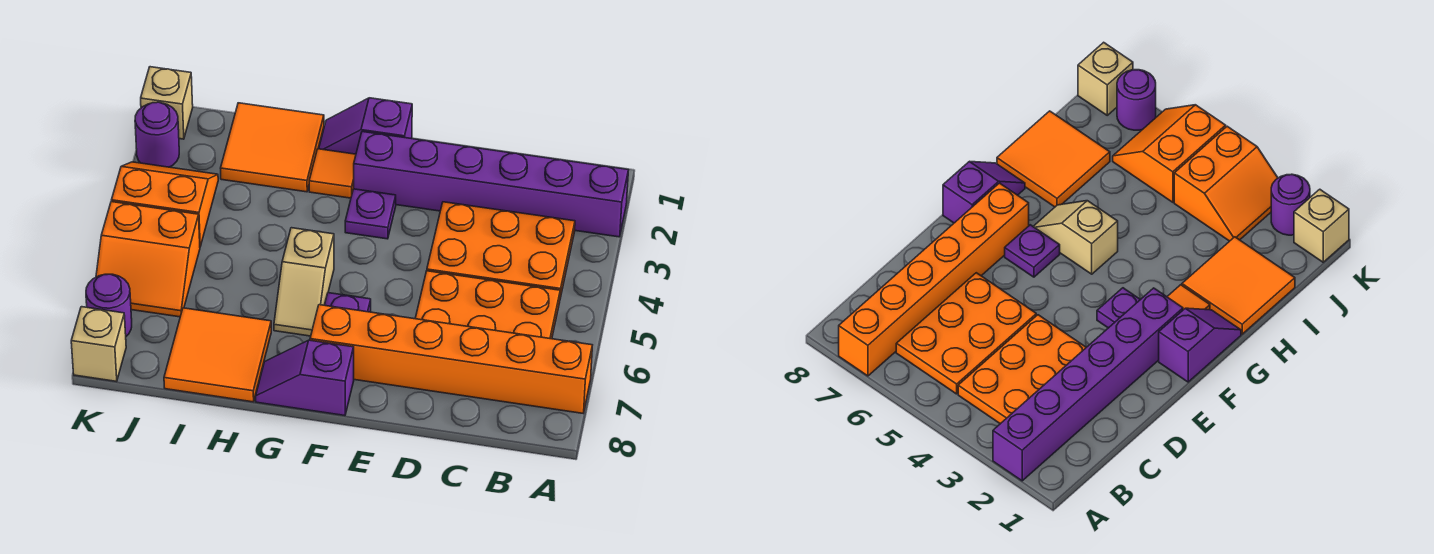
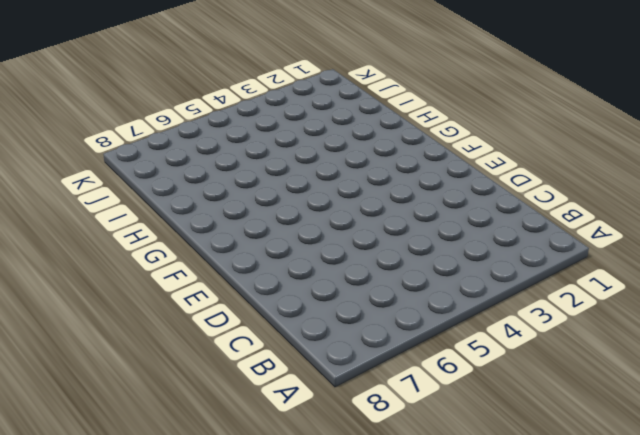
none -> purple 1x6 brick [354,132,628,237]
none -> orange 1x6 brick [310,305,592,413]
none -> orange 2x3 plate [427,202,575,298]

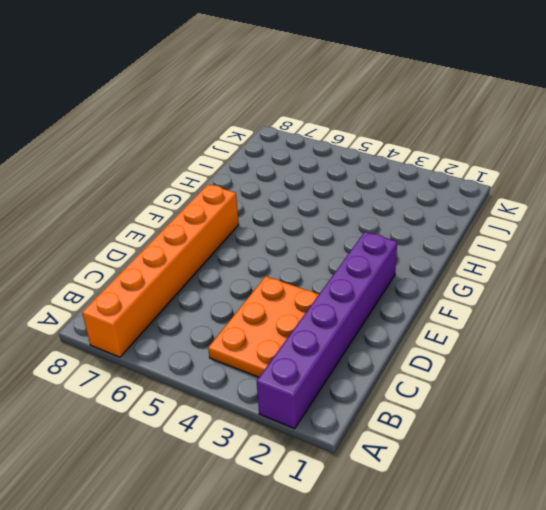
none -> orange 2x3 plate [415,271,560,339]
none -> purple 1x2 slope [319,98,412,154]
none -> purple 1x1 plate [345,189,396,239]

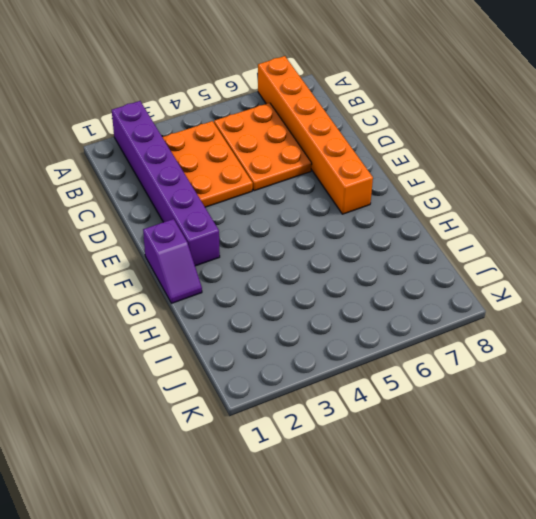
none -> purple 1x1 plate [345,189,396,239]
none -> purple 1x1 plate [325,293,371,312]
none -> purple 1x2 slope [256,340,354,416]

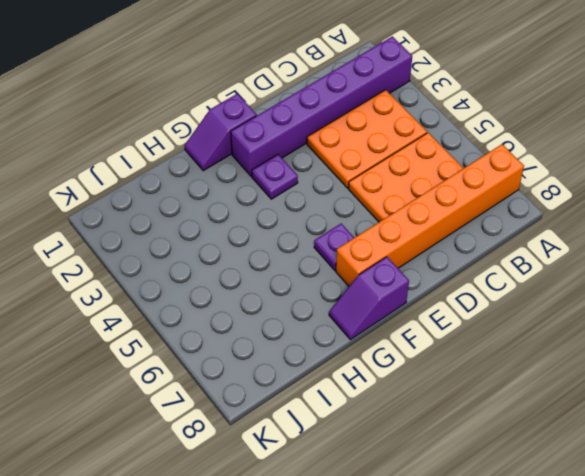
none -> orange 1x1 tile [309,149,356,198]
none -> tan 1x2 slope [274,228,334,336]
none -> orange 2x2 tile [221,103,324,192]

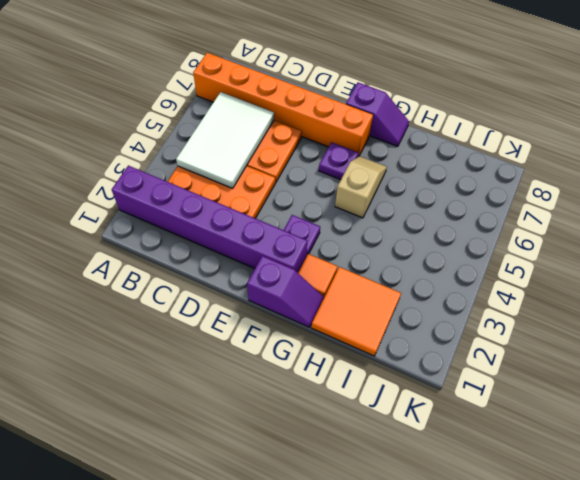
white 2x3 tile [176,92,274,188] -> none
none -> orange 2x2 tile [164,308,271,402]
none -> orange 2x2 slope [112,162,218,246]
none -> orange 2x2 slope [96,202,200,317]

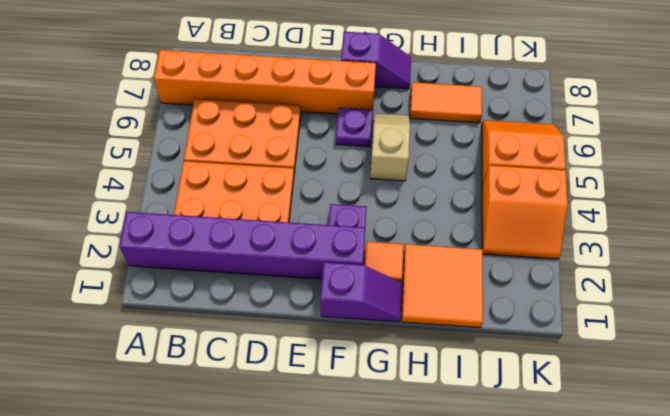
orange 1x2 tile [410,82,482,123] -> orange 2x2 tile [164,308,271,402]
none -> tan 1x1 brick [141,67,193,139]
none -> purple 1x1 round brick [135,102,179,167]
none -> purple 1x1 round brick [86,274,132,336]

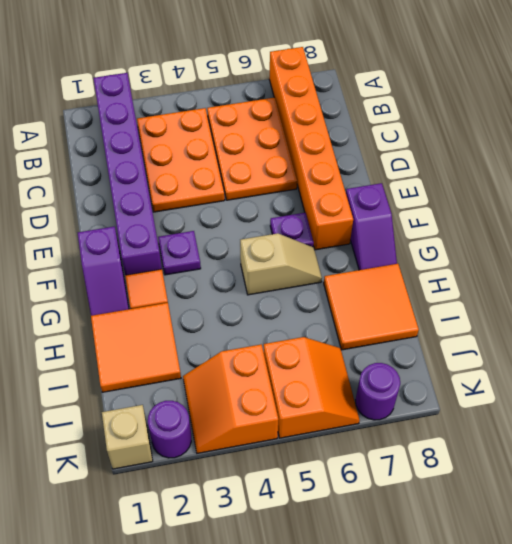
none -> tan 1x1 brick [71,307,126,381]

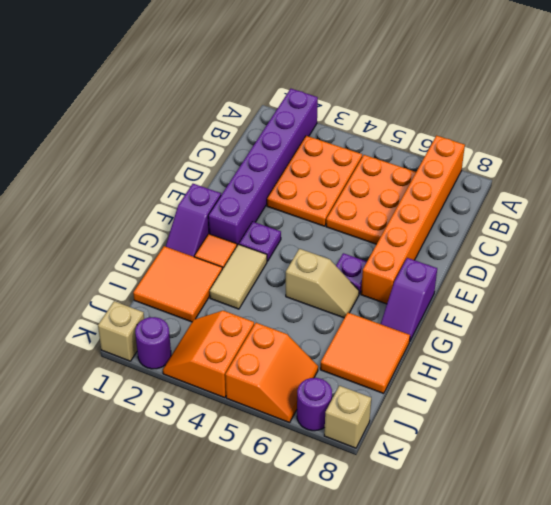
tan 1x2 tile [210,244,267,309] -> none

